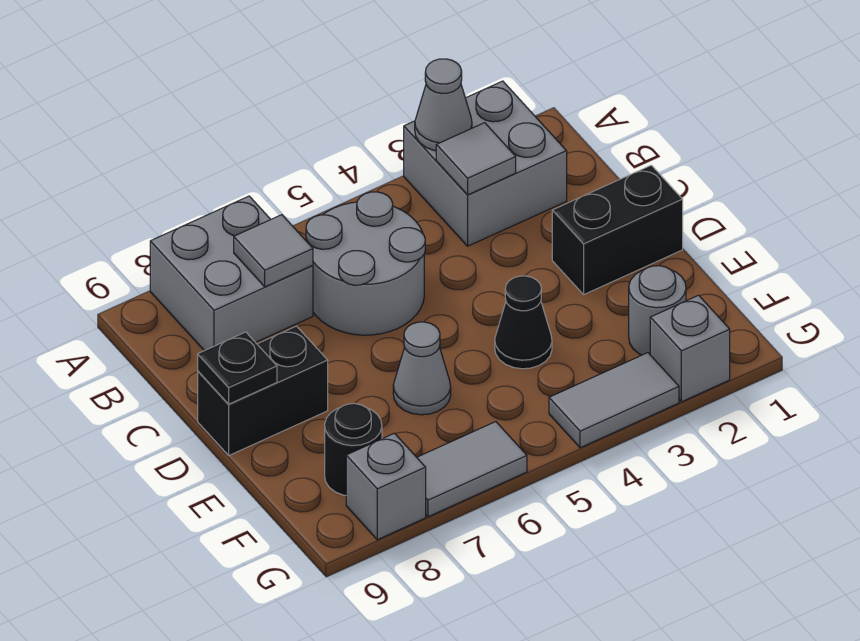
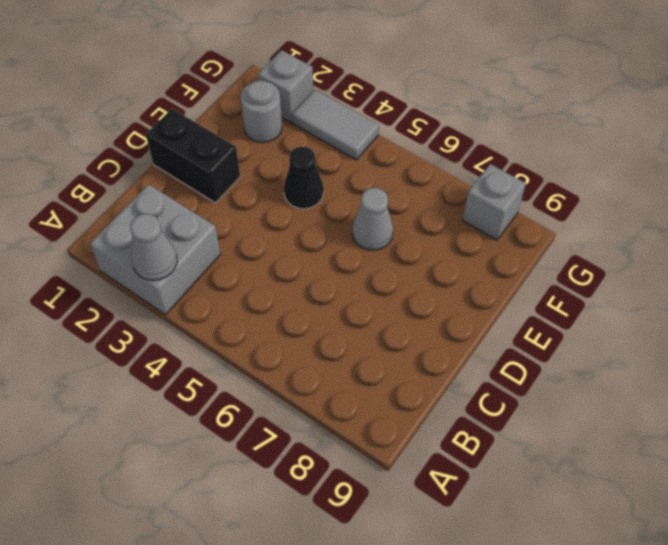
none -> grey 2x2 brick [150,196,313,351]
none -> grey 2x2 round brick [306,192,425,335]
none -> black 1x2 brick [198,326,328,455]

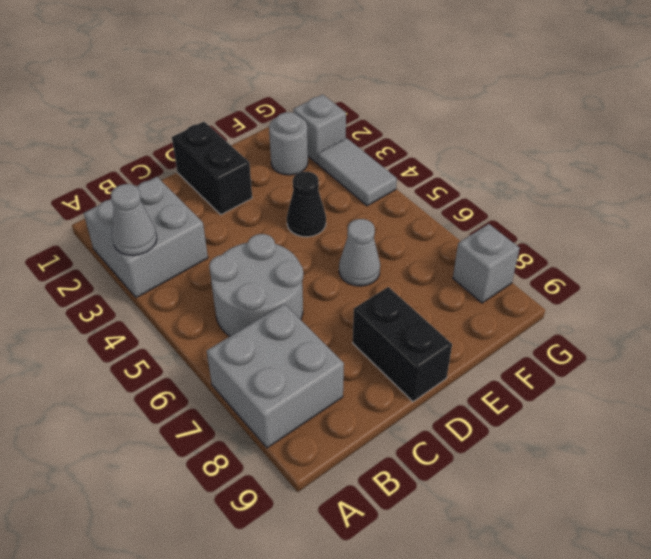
none -> black 1x1 round brick [325,404,382,496]
none -> grey 1x2 tile [417,422,527,517]
none -> grey 1x1 tile [436,123,516,195]

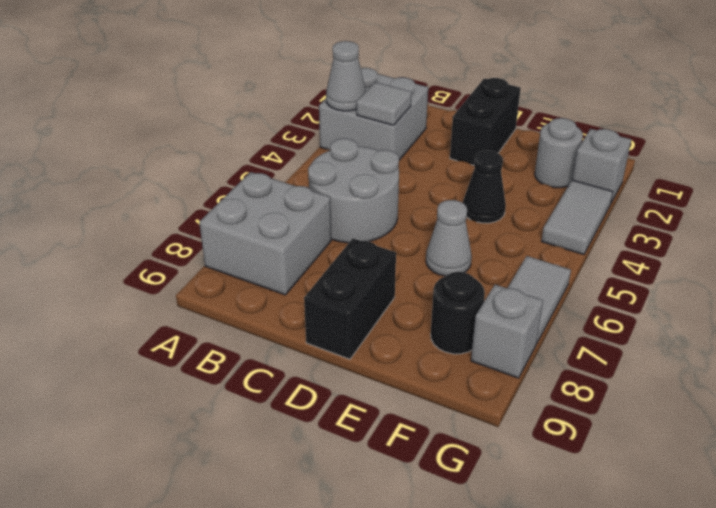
none -> grey 1x1 tile [234,215,313,287]
none -> black 1x1 plate [198,332,277,404]

